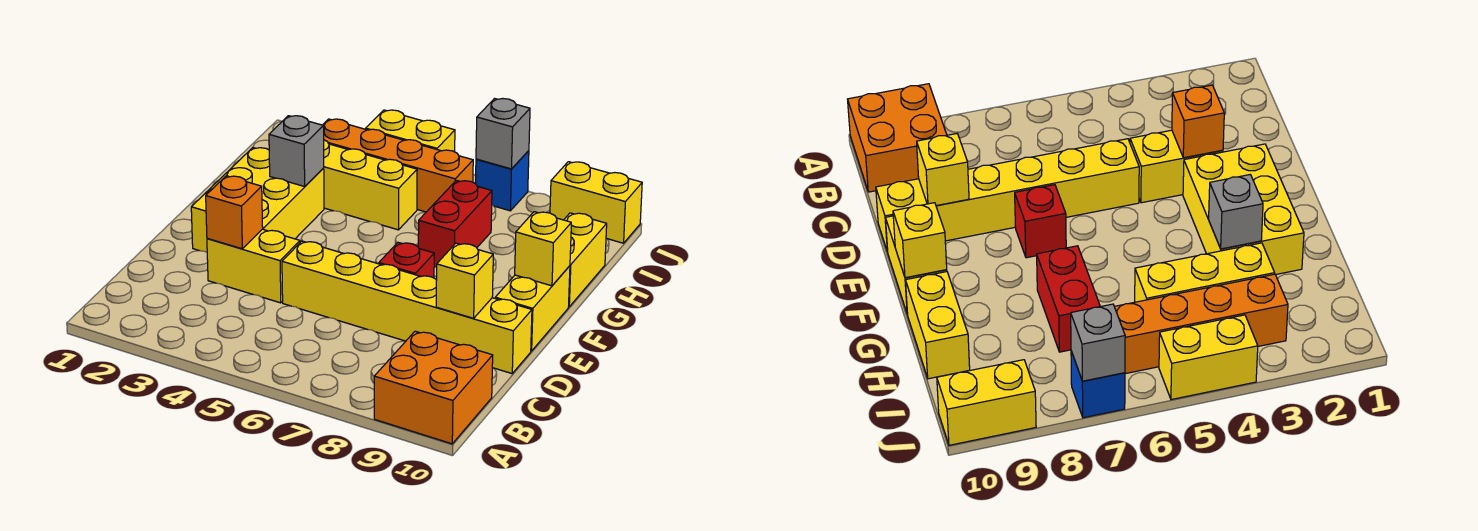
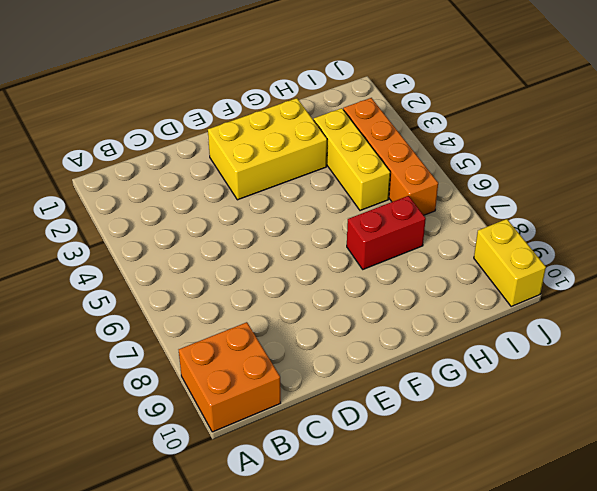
none -> yellow 1x2 brick [207,229,300,303]
none -> yellow 1x6 brick [282,241,532,374]
none -> red 1x1 brick [379,242,434,278]

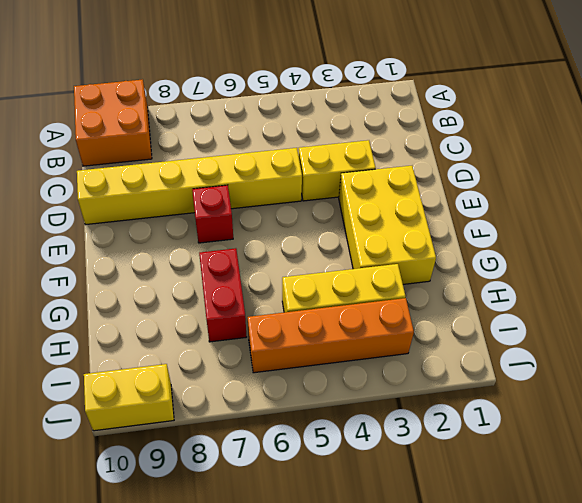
none -> yellow 1x2 brick [495,266,570,351]
none -> yellow 1x2 brick [564,213,607,307]
none -> yellow 1x2 brick [366,110,455,152]

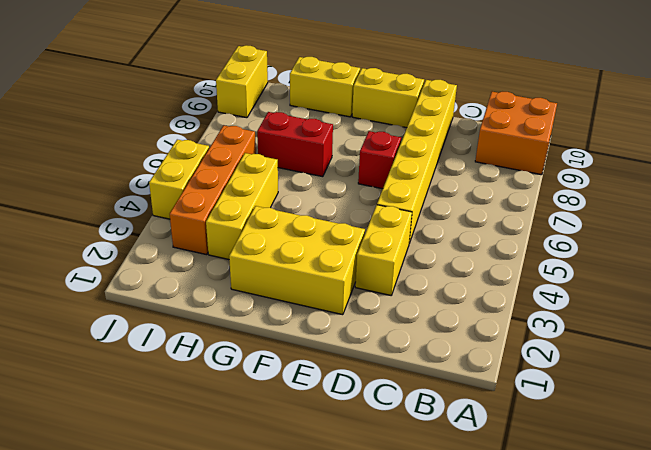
none -> blue 1x1 brick [476,151,529,211]
none -> orange 1x1 brick [206,176,263,249]
none -> yellow 1x1 brick [436,243,493,318]

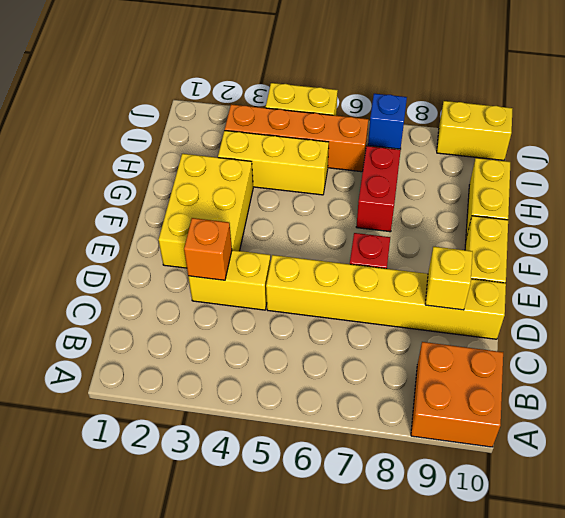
none -> yellow 1x1 brick [515,212,571,286]
none -> grey 1x1 brick [269,116,324,187]
none -> grey 1x1 brick [476,99,530,169]

